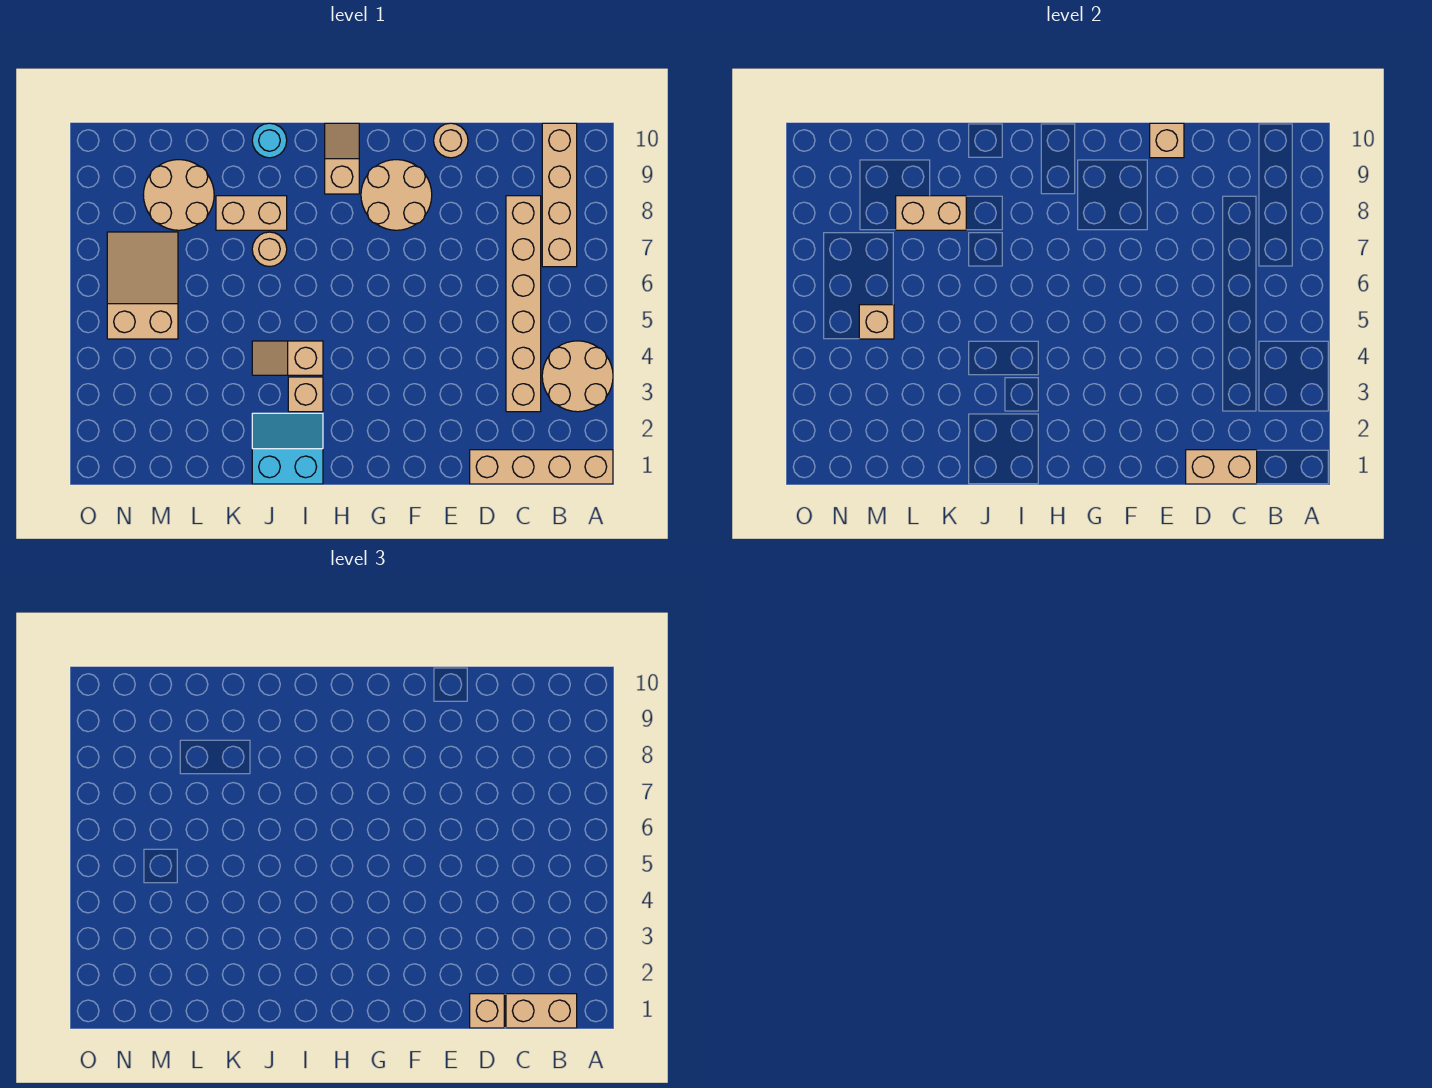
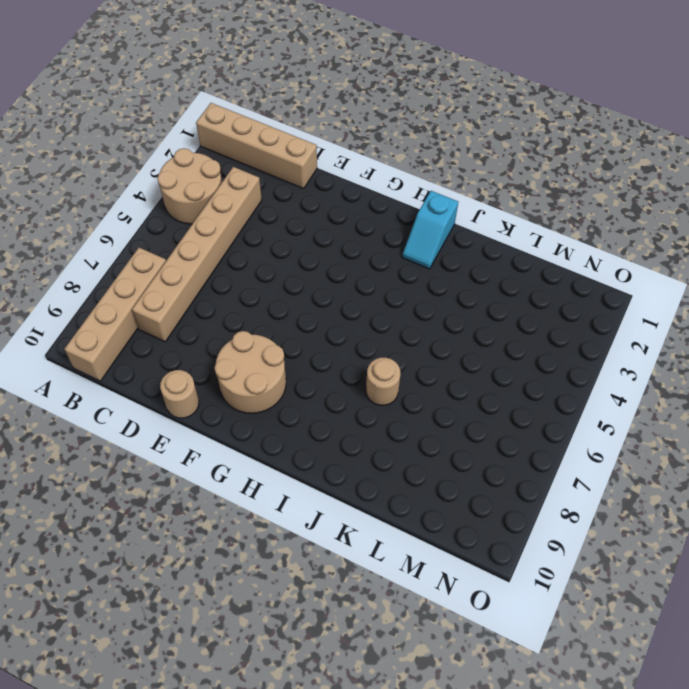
cyan 1x2 slope [402,191,458,269] -> cyan 2x2 slope [252,413,323,484]
none -> tan 1x2 slope [325,123,359,194]
none -> tan 1x1 brick [288,377,323,412]
none -> tan 1x2 slope [252,341,323,375]

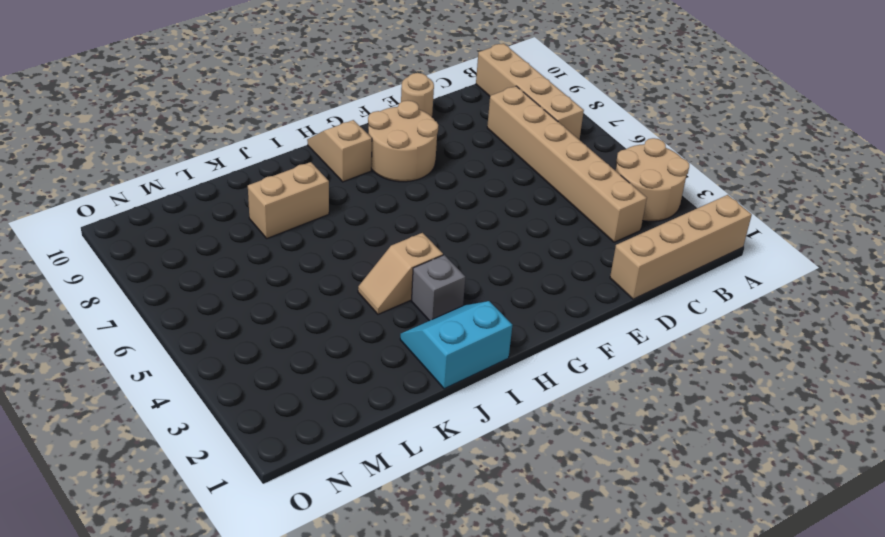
grey 1x1 brick [412,255,465,321] -> tan 1x1 brick [288,377,323,412]
none -> tan 1x1 round brick [252,232,287,267]
none -> cyan 1x1 round brick [252,123,287,158]
none -> tan 2x2 round brick [143,160,214,230]

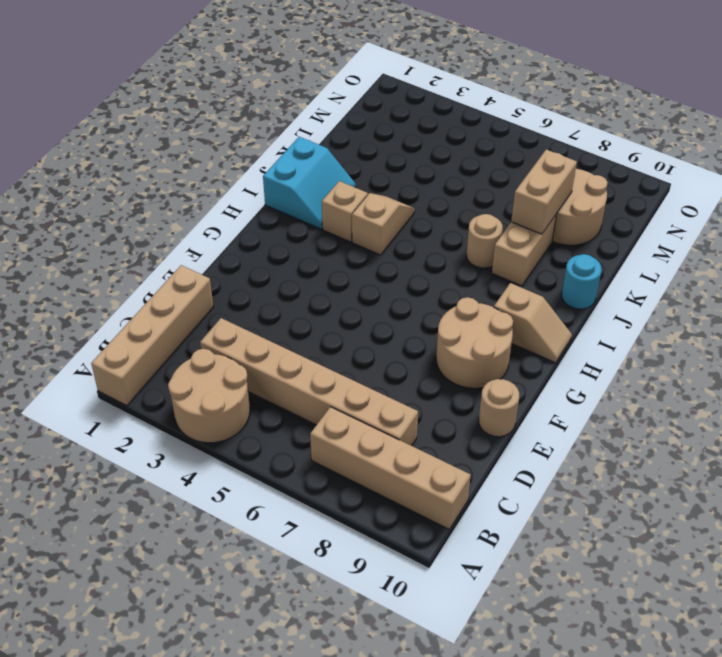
none -> tan 2x3 slope [107,232,178,339]
none -> tan 1x2 brick [1186,450,1257,484]
none -> tan 1x1 brick [1150,123,1184,158]

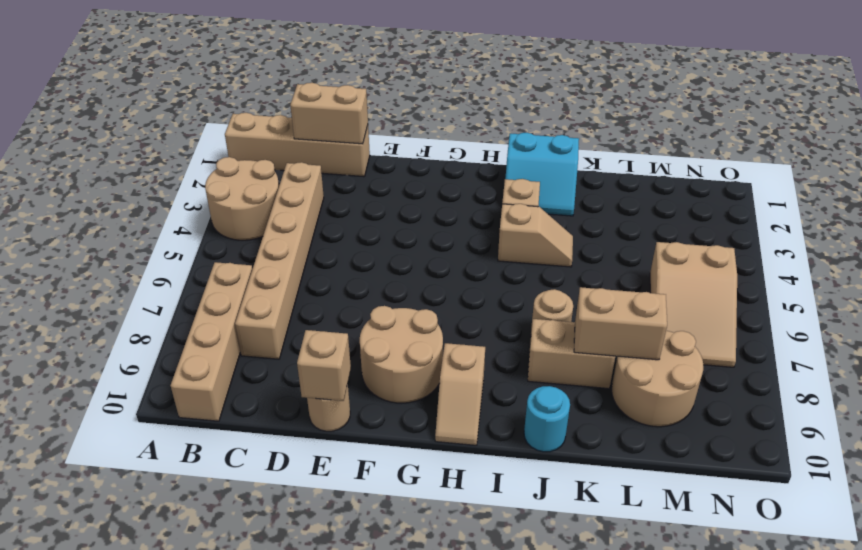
none -> tan 1x1 brick [859,305,894,339]
none -> tan 1x2 brick [506,994,577,1028]
none -> tan 1x1 brick [470,994,504,1028]

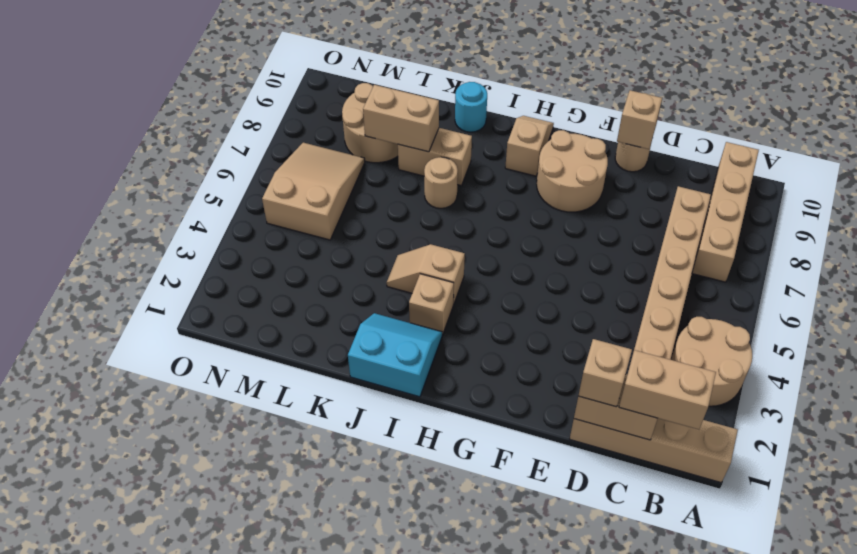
none -> tan 1x1 brick [859,305,894,339]

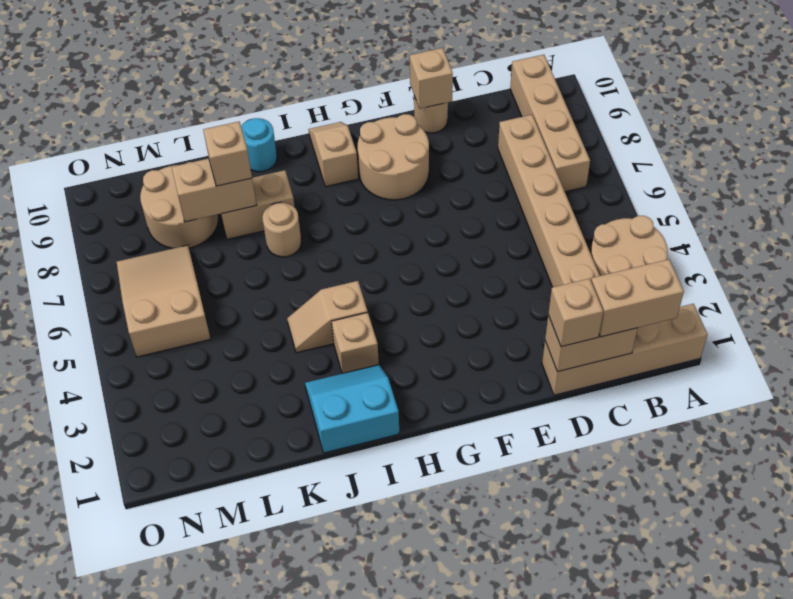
tan 1x1 brick [203,122,252,186] -> tan 1x1 brick moved to [859,305,894,339]

